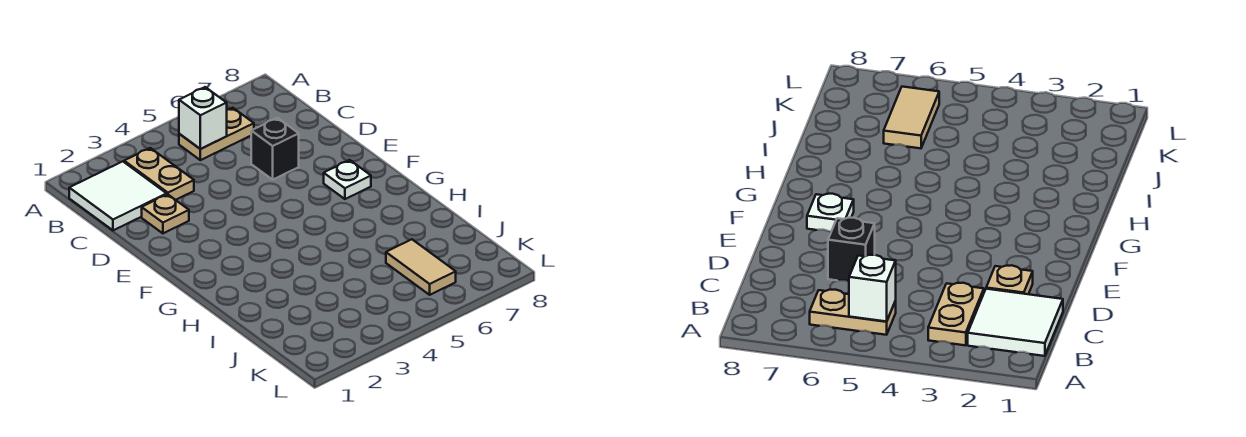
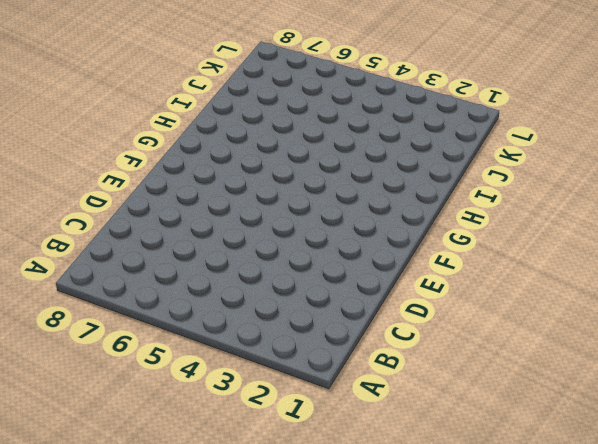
none -> white 2x2 tile [69,161,167,230]
none -> tan 1x2 plate [124,148,194,200]

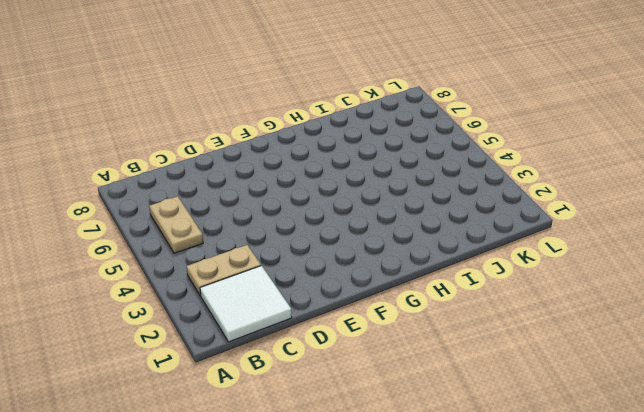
none -> tan 1x1 plate [142,194,189,233]
none -> black 1x1 brick [251,118,299,179]

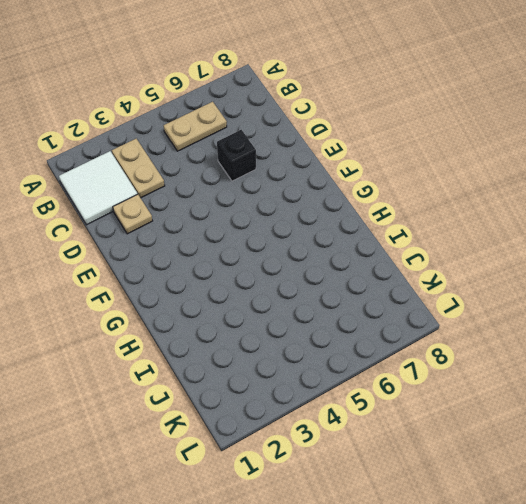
none -> white 1x1 plate [324,160,371,199]
none -> tan 1x2 tile [386,239,456,295]

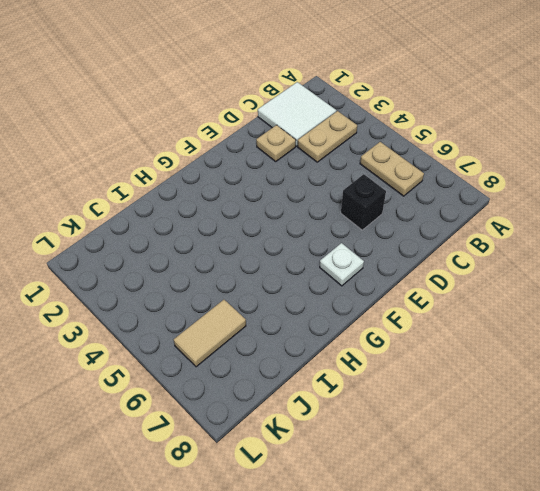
none -> white 1x1 brick [179,87,227,149]

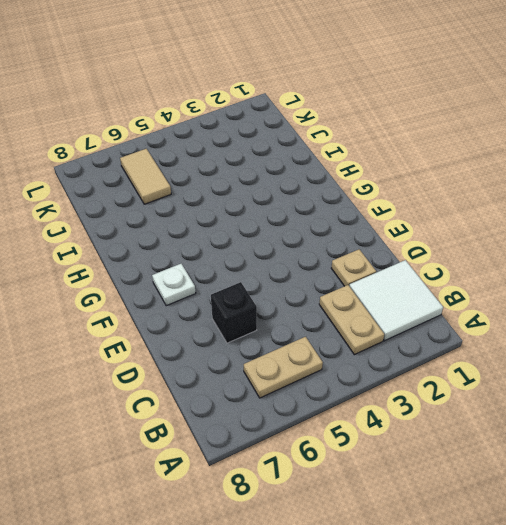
none -> white 1x1 brick [179,87,227,149]

